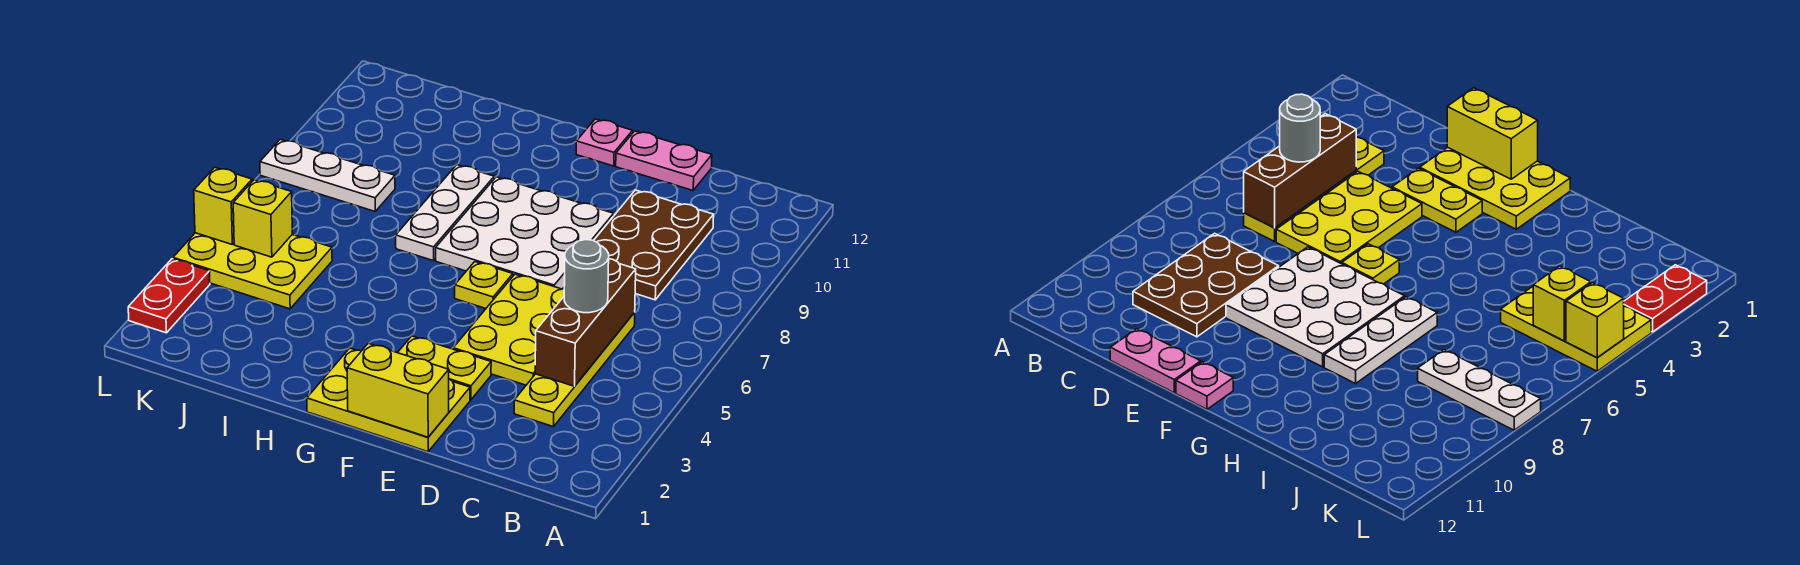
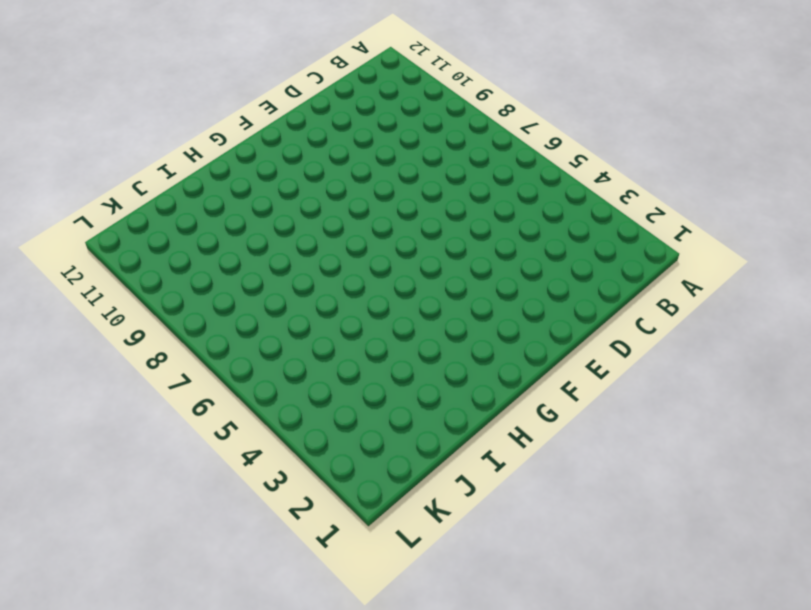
none -> yellow 1x4 plate [514,312,635,427]
none -> brown 2x3 plate [594,190,714,300]
none -> yellow 2x3 plate [453,274,564,385]

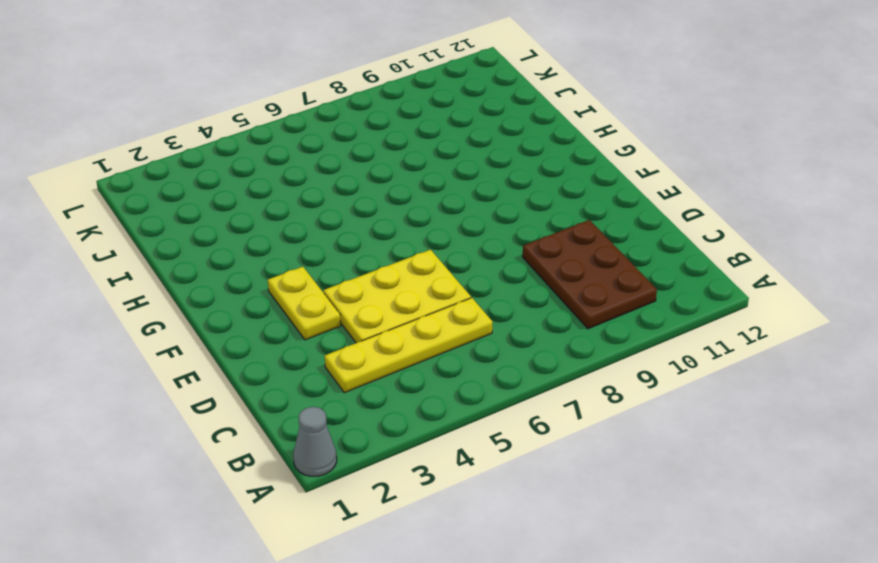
grey 1x1 cone [293,407,337,476] -> none
brown 2x3 plate [523,220,657,329] -> brown 2x3 plate turned to [594,190,714,300]
none -> pink 1x2 plate [616,131,712,190]
none -> yellow 2x3 plate [307,348,470,452]
none -> white 3x3 plate [436,177,614,289]

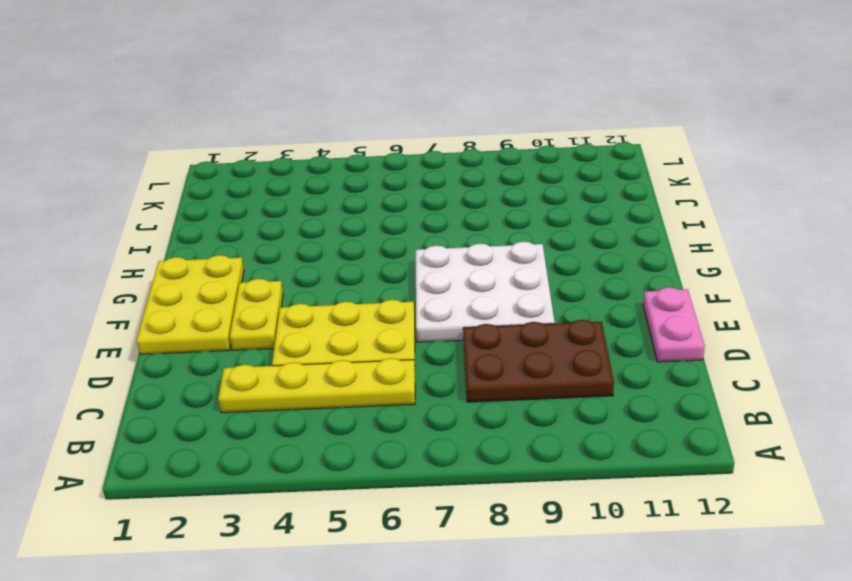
none -> yellow 1x1 plate [455,262,513,309]
none -> pink 1x1 plate [576,119,633,166]
none -> white 1x3 plate [396,165,494,261]

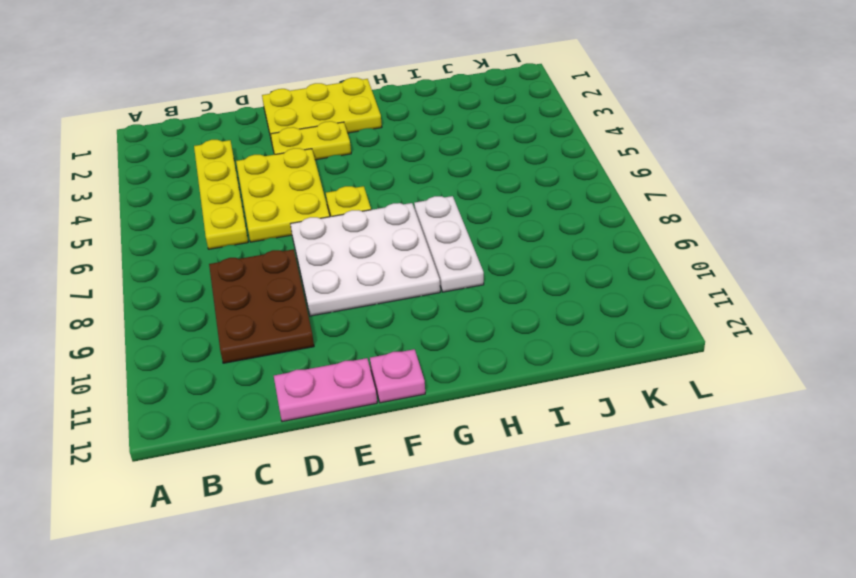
none -> yellow 2x3 plate [173,233,332,309]
none -> white 1x3 plate [260,140,395,211]
none -> red 1x2 plate [128,259,210,333]

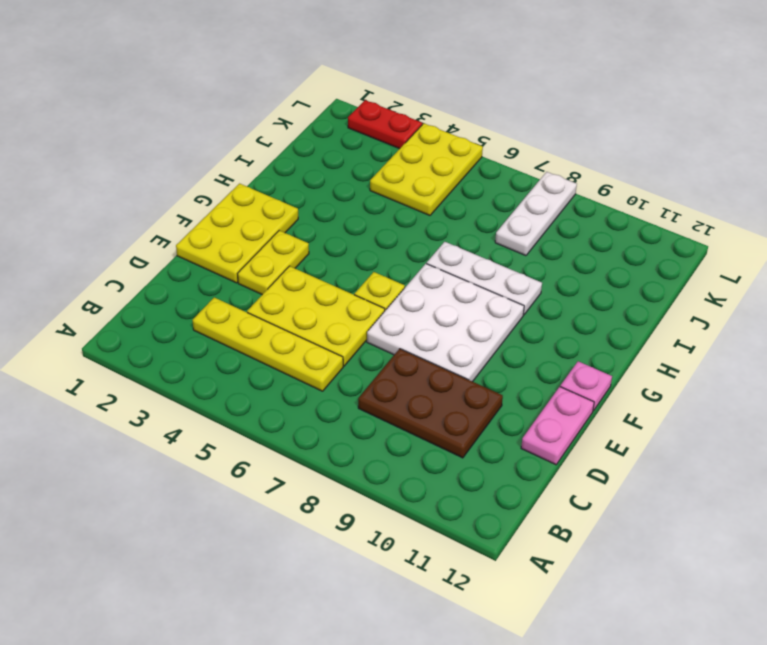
none -> brown 1x3 brick [535,259,636,386]
none -> yellow 1x2 brick [347,343,449,437]
none -> yellow 1x1 brick [233,180,292,257]

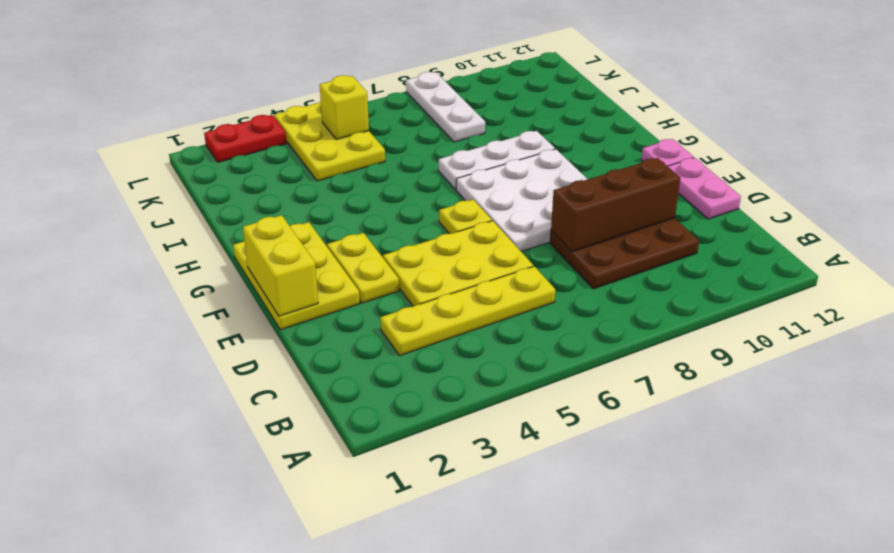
brown 1x3 brick [551,158,680,252] -> brown 1x3 brick moved to [535,259,636,386]
none -> yellow 1x1 brick [194,167,252,244]
none -> grey 1x1 round brick [564,240,609,313]

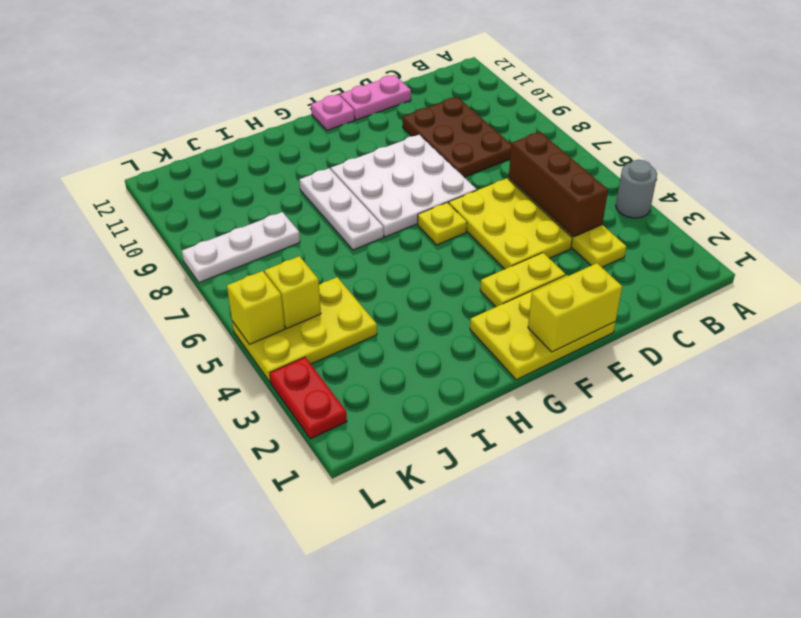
grey 1x1 round brick [616,160,657,218] -> grey 1x1 round brick moved to [564,240,609,313]

